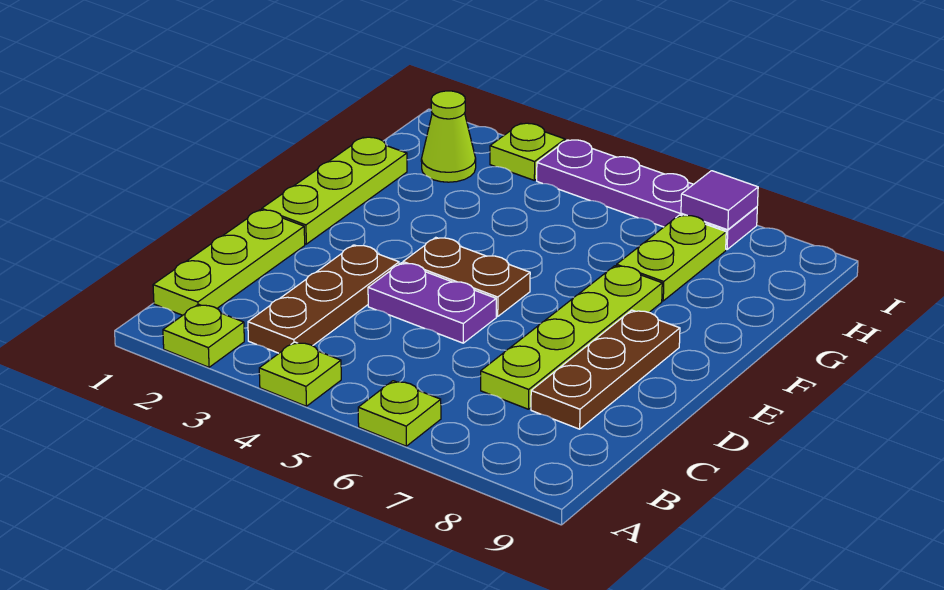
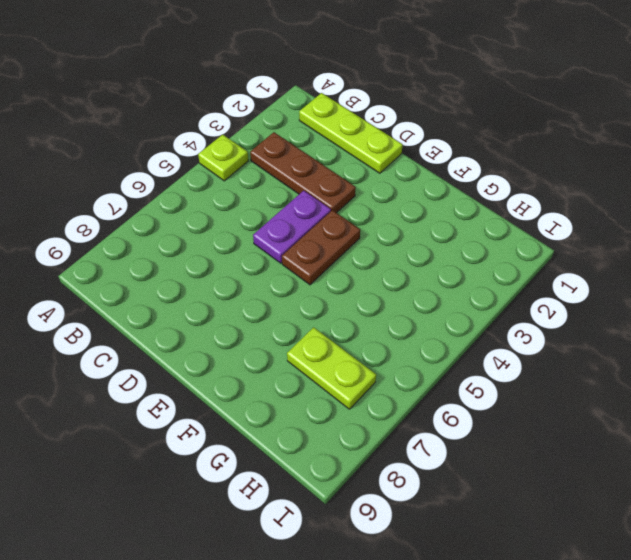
none -> lime 1x1 plate [163,304,244,367]
none -> lime 1x1 plate [358,381,441,446]
none -> lime 1x4 plate [481,266,662,409]

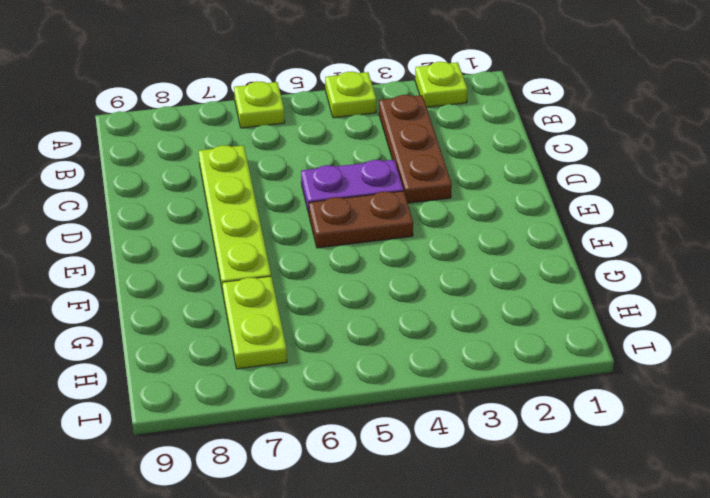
none -> lime 1x3 plate [153,210,305,315]
none -> brown 1x3 plate [531,310,680,429]
none -> lime 1x3 plate [262,137,407,244]

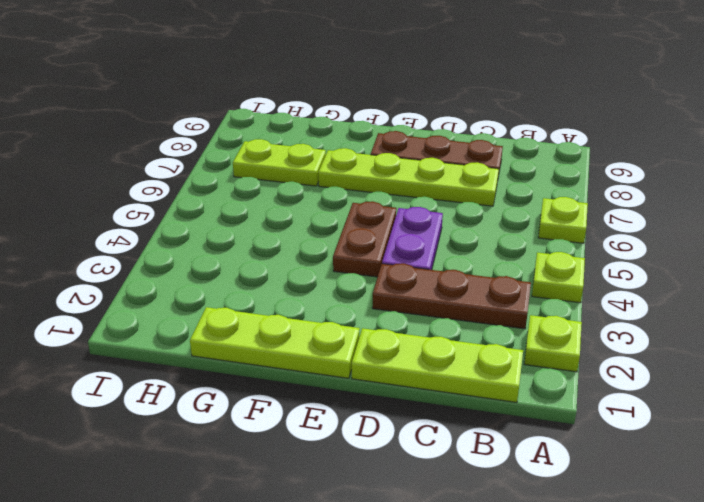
none -> lime 1x1 cone [421,91,476,182]
none -> lime 1x1 plate [490,123,565,180]
none -> purple 1x4 plate [537,140,757,250]

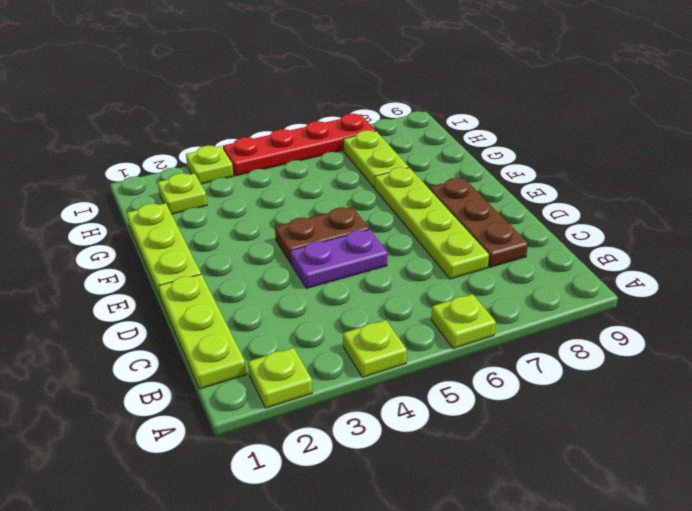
lime 1x1 plate [158,173,207,214] -> lime 1x1 cone [421,91,476,182]
red 1x4 plate [223,114,375,176] -> purple 1x4 plate [537,140,757,250]
none -> brown 1x3 plate [248,245,399,353]
none -> purple 1x1 tile [681,171,758,230]

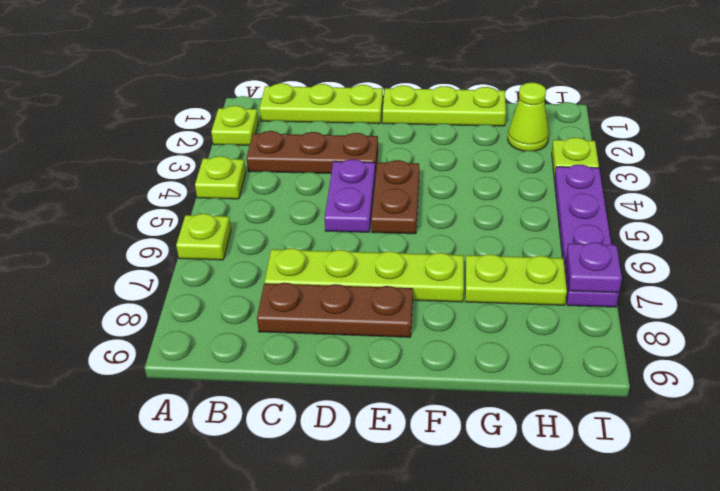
purple 1x1 plate [566,242,622,293] -> purple 1x1 tile [681,171,758,230]

